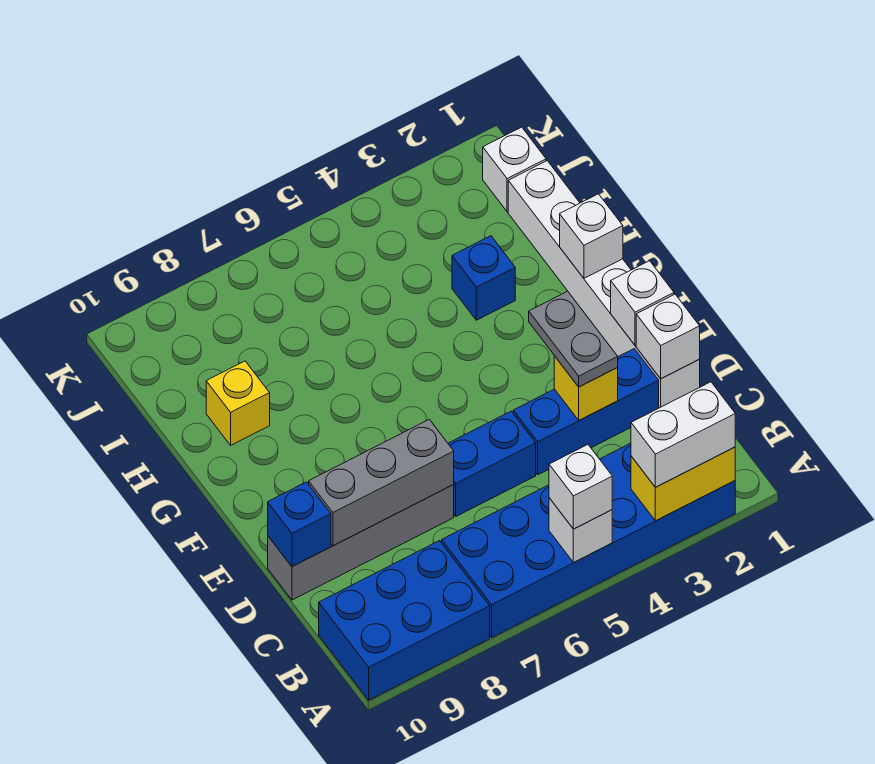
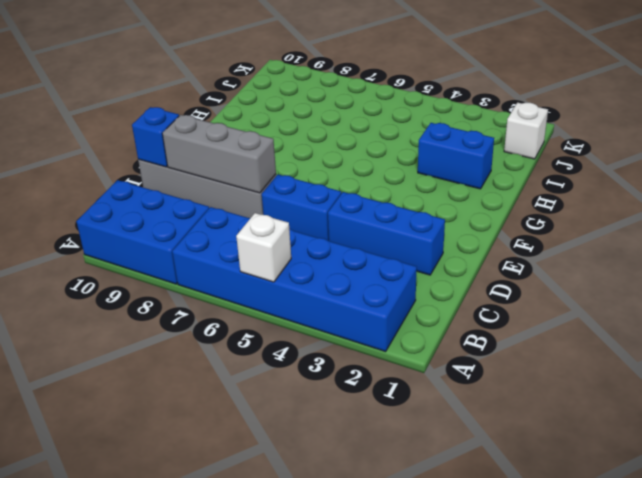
blue 1x2 brick [418,123,494,189] -> blue 1x1 brick [452,236,515,320]
none -> white 1x6 brick [508,161,700,408]
none -> yellow 1x1 brick [206,361,270,445]
none -> yellow 1x2 brick [631,447,735,521]

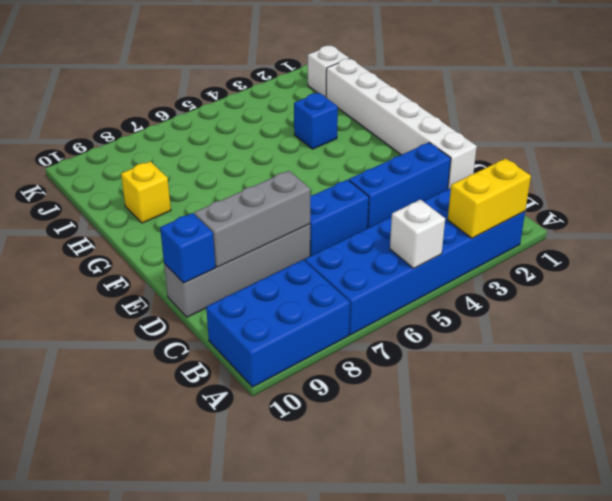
none -> white 1x1 brick [636,294,700,379]
none -> yellow 1x1 brick [554,356,618,420]
none -> white 1x1 brick [611,261,674,345]

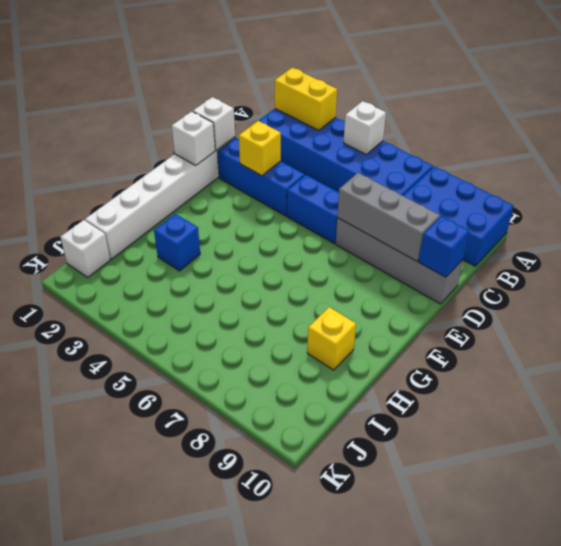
none -> white 1x1 brick [560,194,623,278]
none -> white 1x2 brick [631,382,735,487]
none -> white 1x1 brick [549,445,612,529]

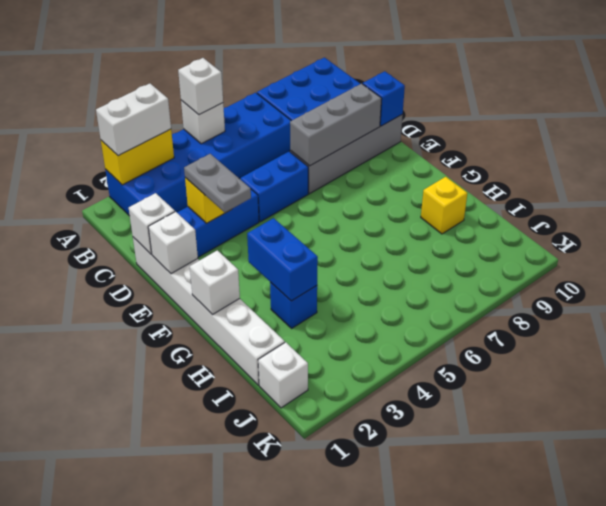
blue 1x2 brick [247,218,318,301] -> none

